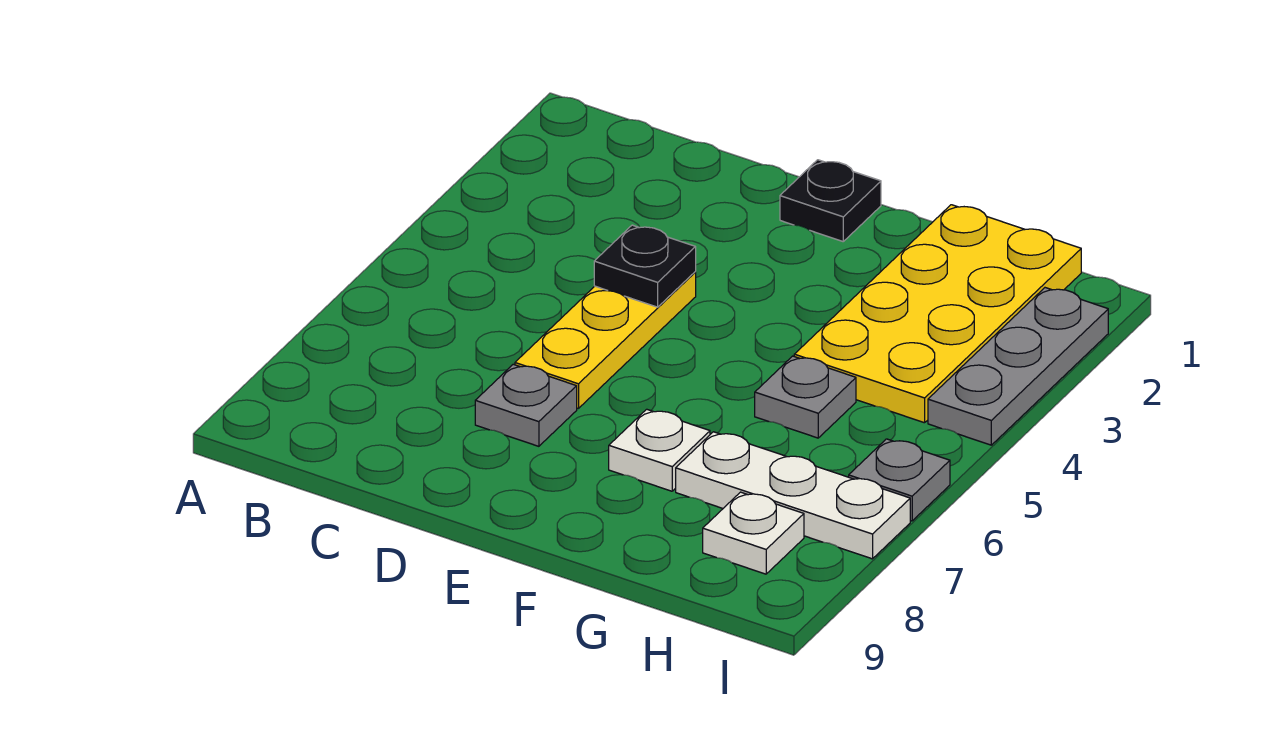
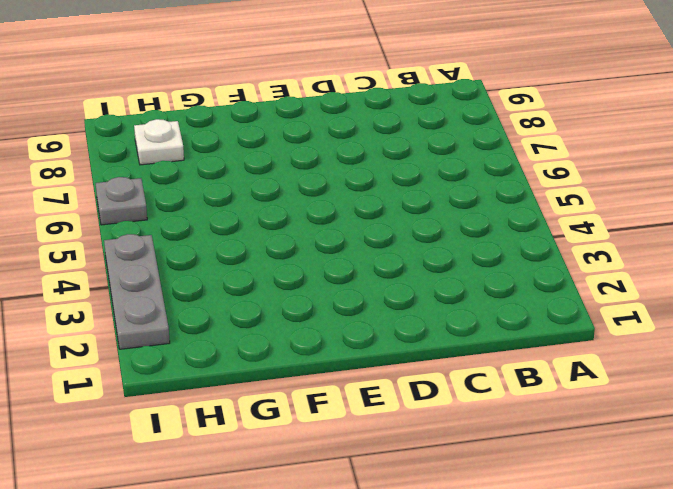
none -> yellow 1x3 plate [515,272,696,409]
none -> grey 1x1 plate [475,364,577,446]

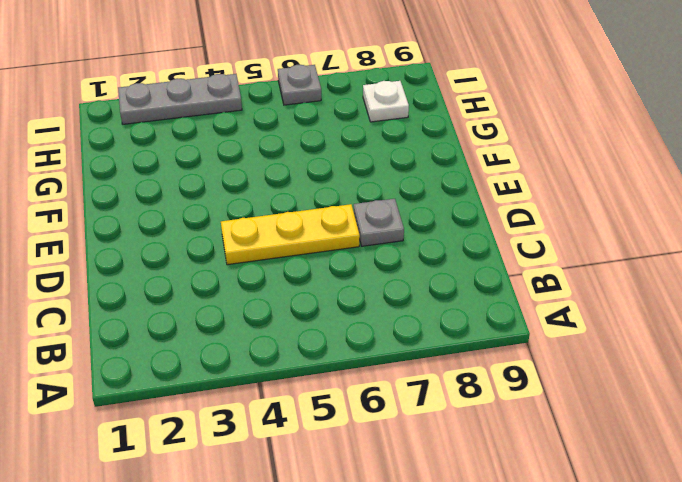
none -> black 1x1 plate [780,160,881,241]
none -> white 1x1 plate [609,409,710,491]

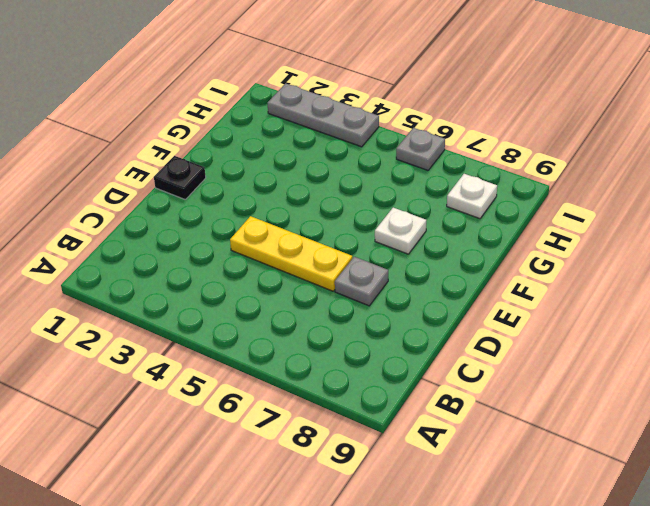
none -> yellow 2x4 plate [794,205,1081,423]
none -> grey 1x1 plate [755,356,856,438]

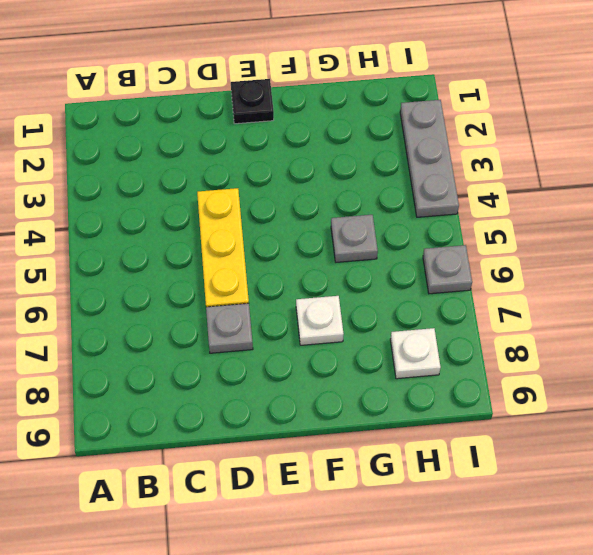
none -> yellow 2x4 plate [794,205,1081,423]
none -> white 1x3 plate [676,432,910,559]

